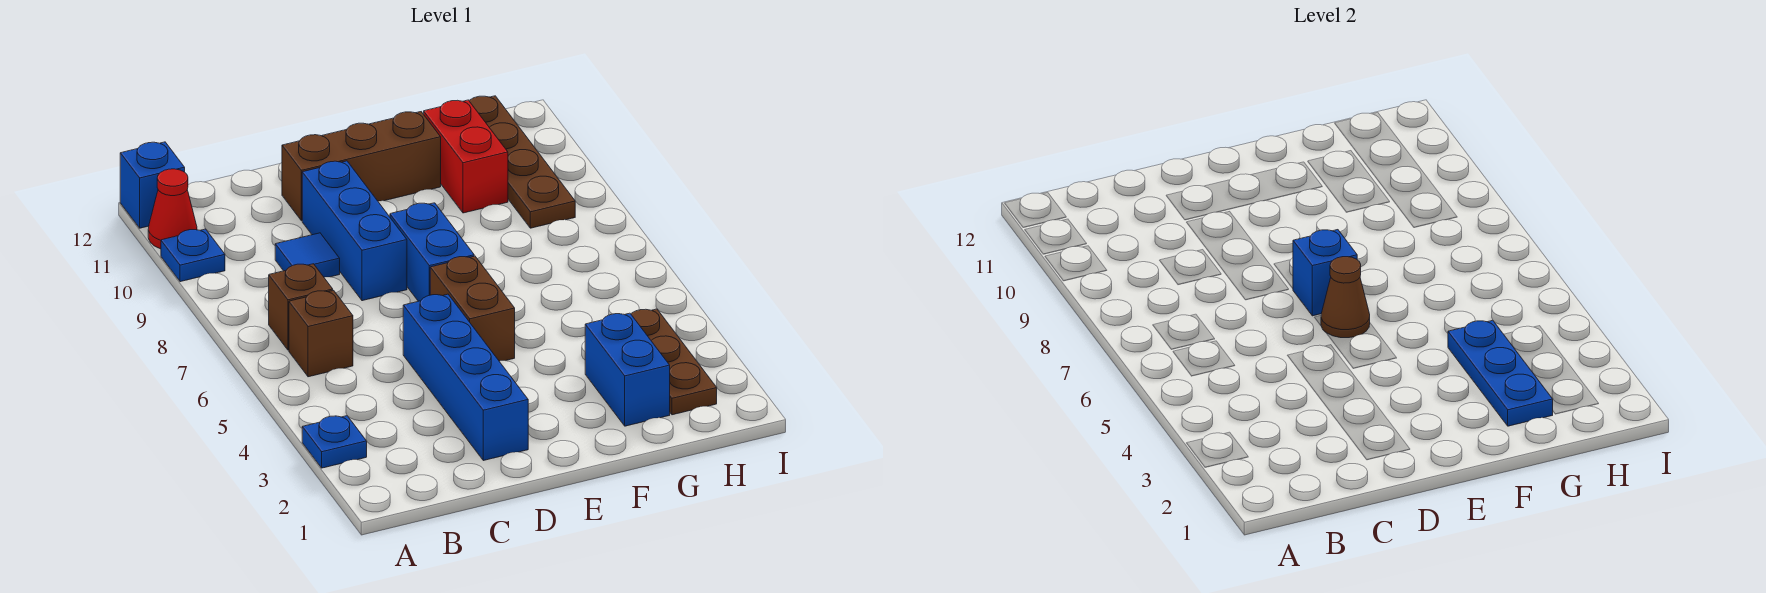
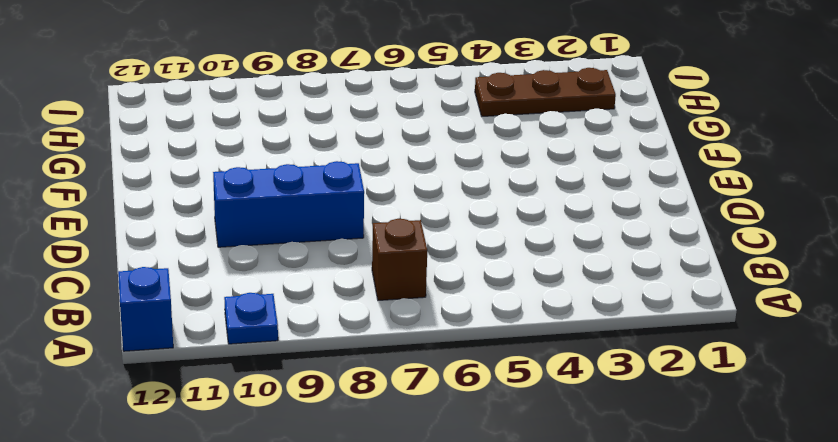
none -> blue 1x1 plate [302,416,367,468]
none -> red 1x1 cone [148,169,197,249]
none -> brown 1x1 brick [289,290,353,377]

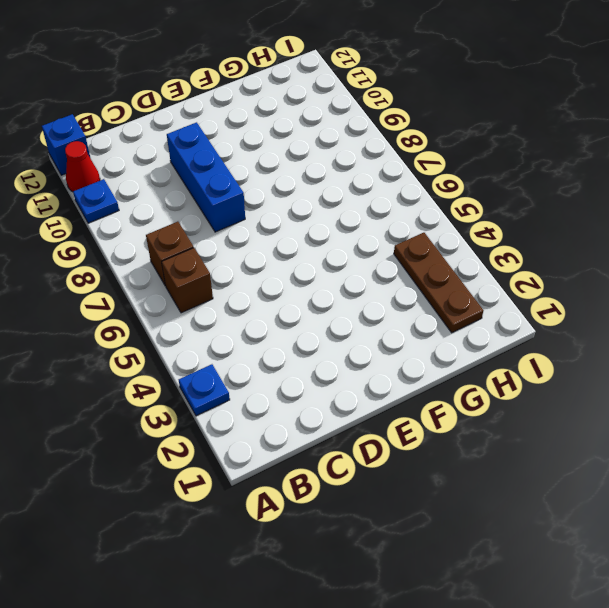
none -> blue 1x1 tile [275,233,340,277]
none -> blue 1x4 brick [403,294,528,461]
none -> brown 1x3 brick [282,112,441,221]

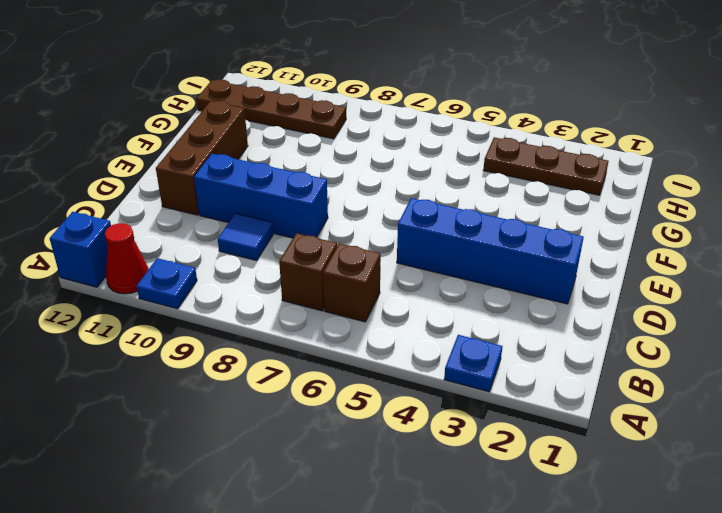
none -> brown 1x2 brick [430,256,515,361]
none -> blue 1x2 brick [390,203,474,301]
none -> blue 1x2 brick [585,313,670,426]

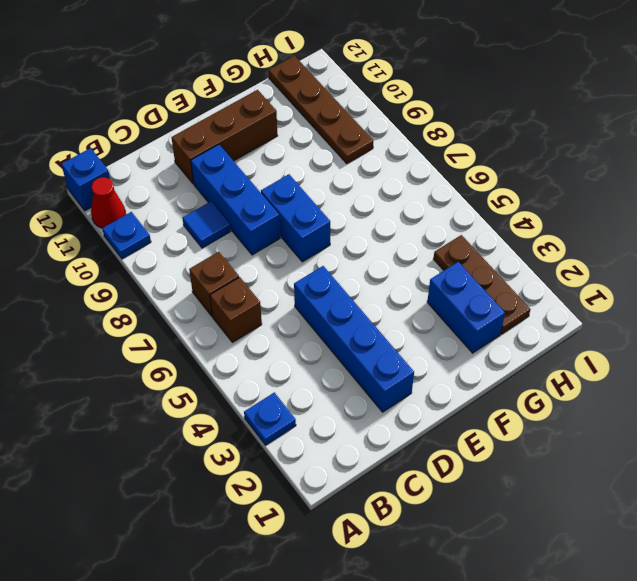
none -> brown 1x2 brick [430,256,515,361]
none -> red 1x2 brick [424,100,508,213]
none -> brown 1x1 cone [1321,257,1370,338]

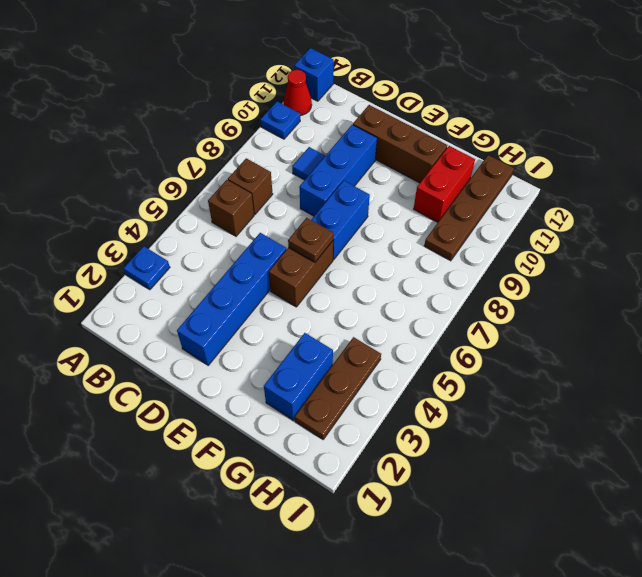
brown 1x1 plate [288,218,333,262] -> brown 1x1 cone [1321,257,1370,338]
none -> blue 1x1 brick [1293,230,1357,316]
none -> blue 1x3 plate [1448,320,1553,426]

